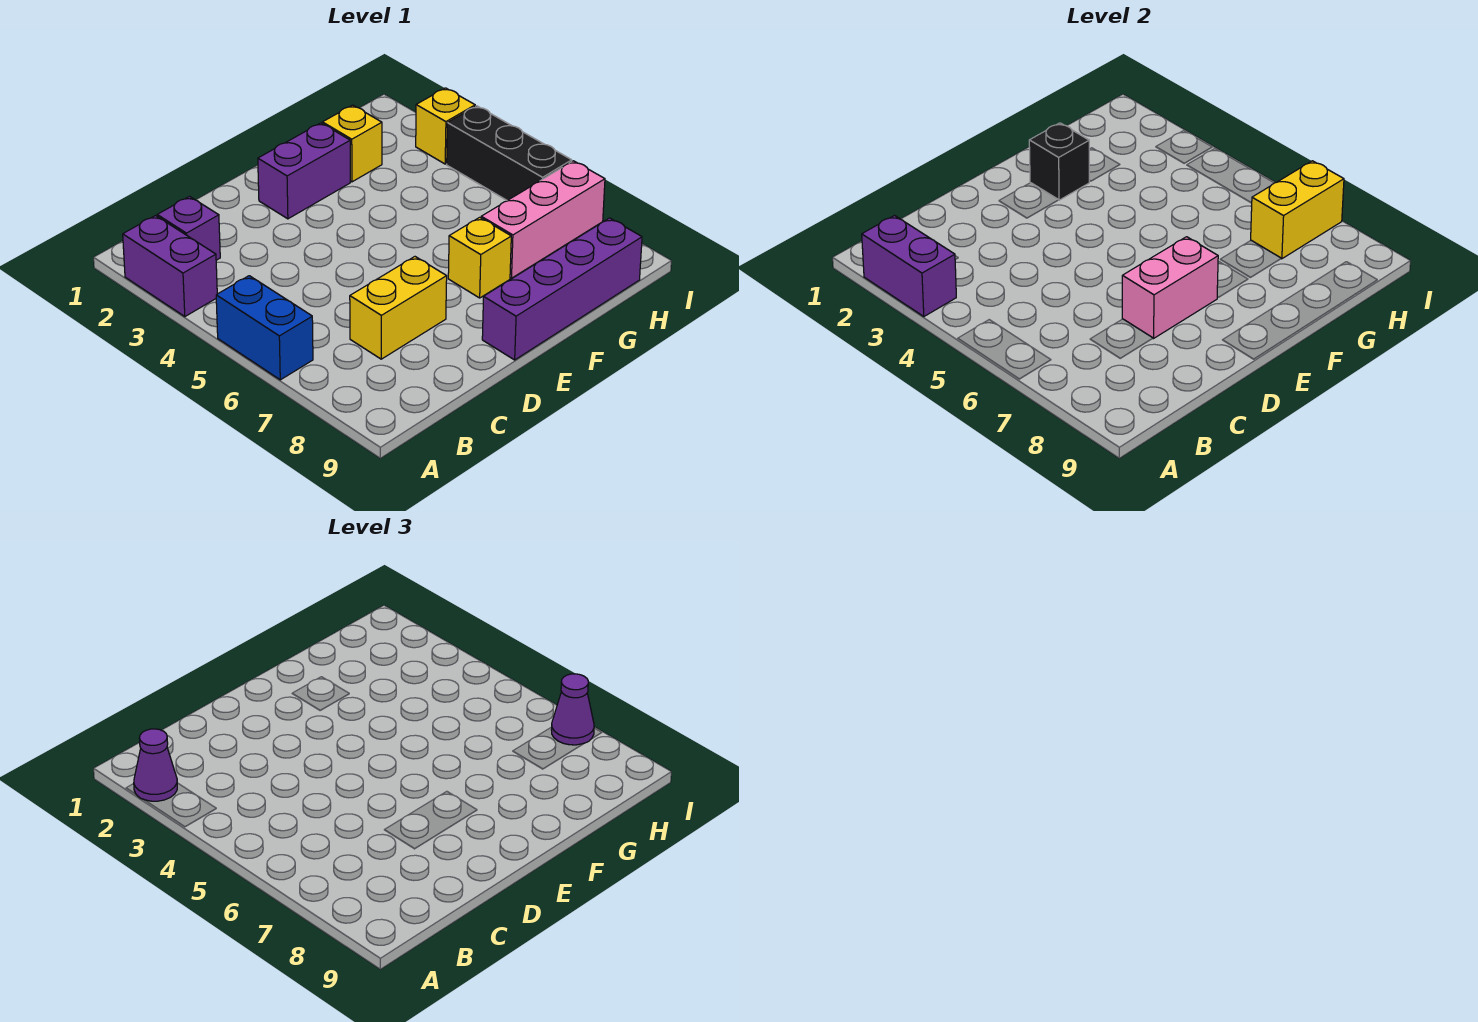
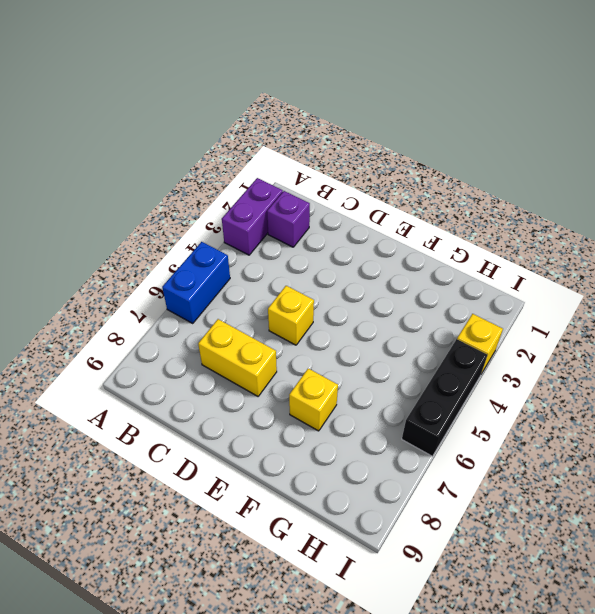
yellow 1x1 brick [268,286,314,345] -> yellow 1x1 brick moved to [322,105,382,182]
none -> purple 1x2 brick [258,123,350,219]
none -> purple 1x4 brick [482,218,642,360]
none -> pink 1x3 brick [481,161,605,278]

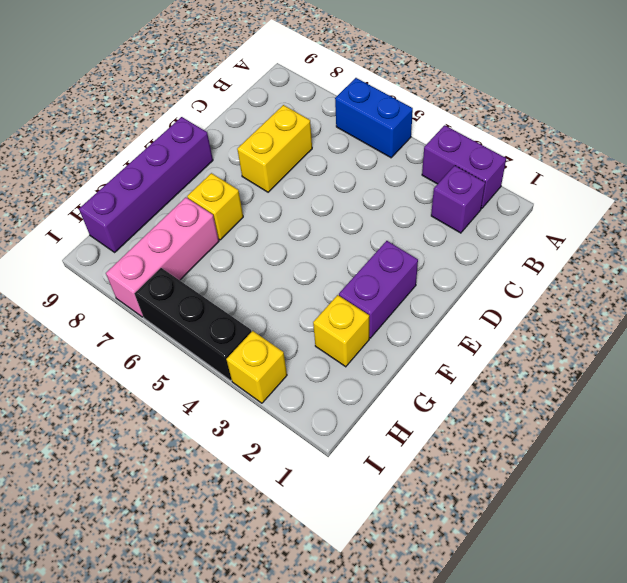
none -> purple 1x2 brick [862,216,956,317]
none -> pink 1x2 brick [1122,237,1218,338]
none -> black 1x1 brick [1029,123,1090,200]

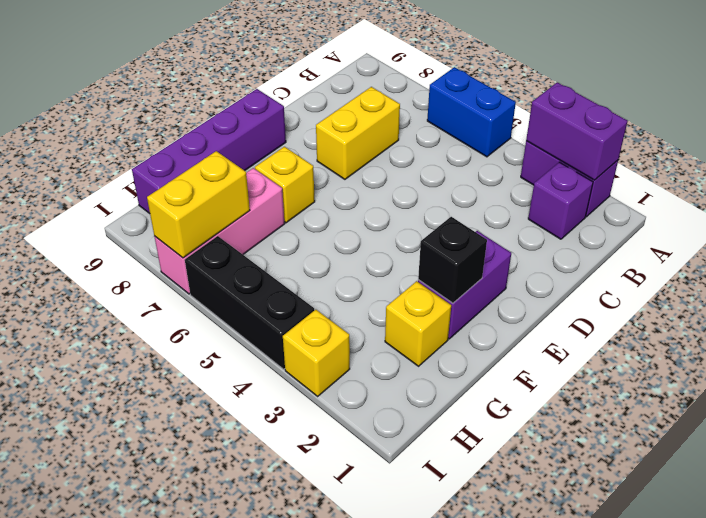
none -> pink 1x2 brick [1122,237,1218,338]
none -> purple 1x1 cone [134,729,177,801]
none -> purple 1x1 cone [551,674,594,745]

